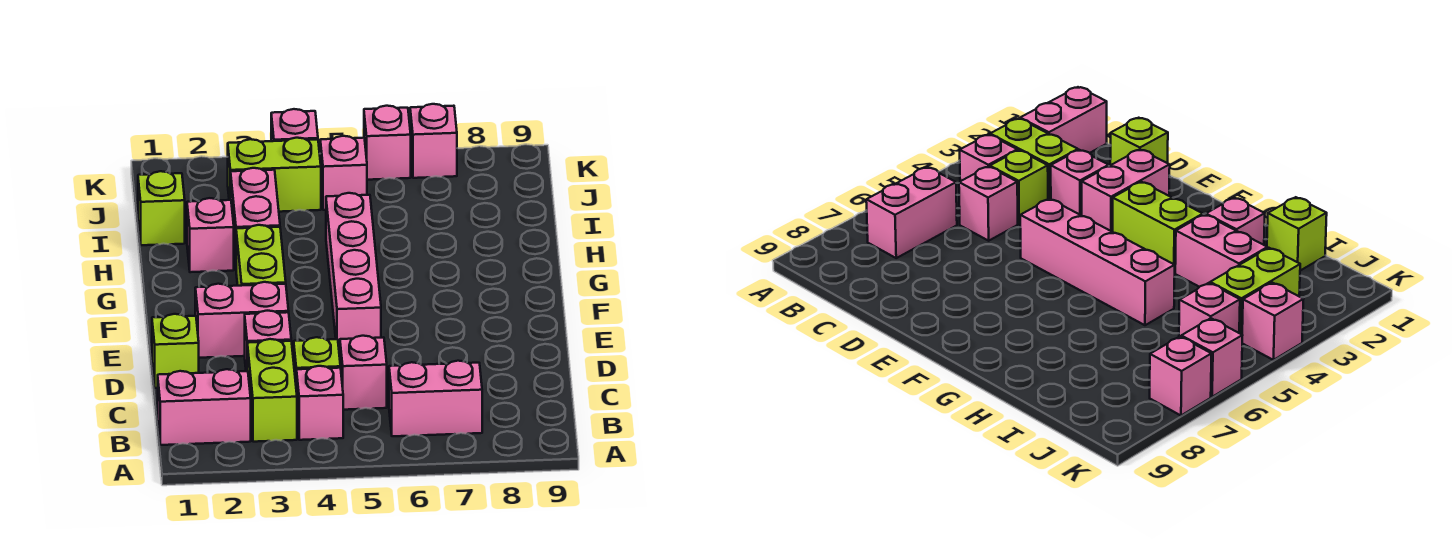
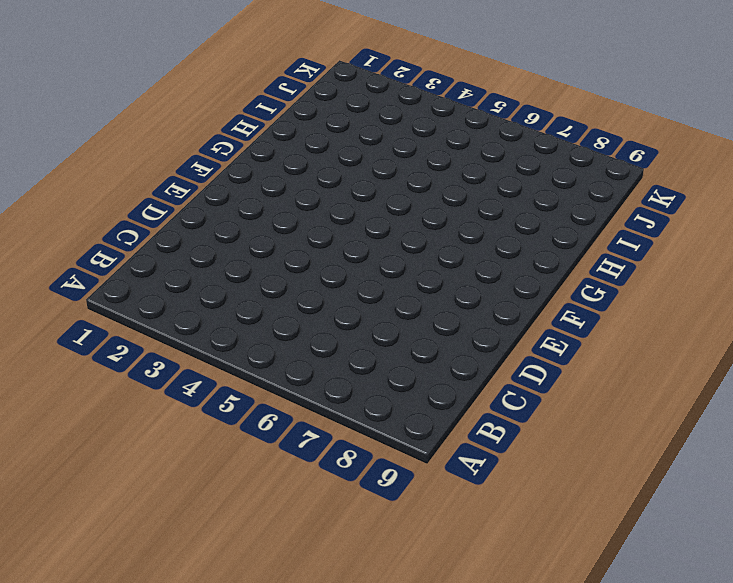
none -> pink 1x2 brick [158,369,251,445]
none -> lime 1x2 brick [247,339,297,442]
none -> pink 1x1 brick [297,366,343,440]

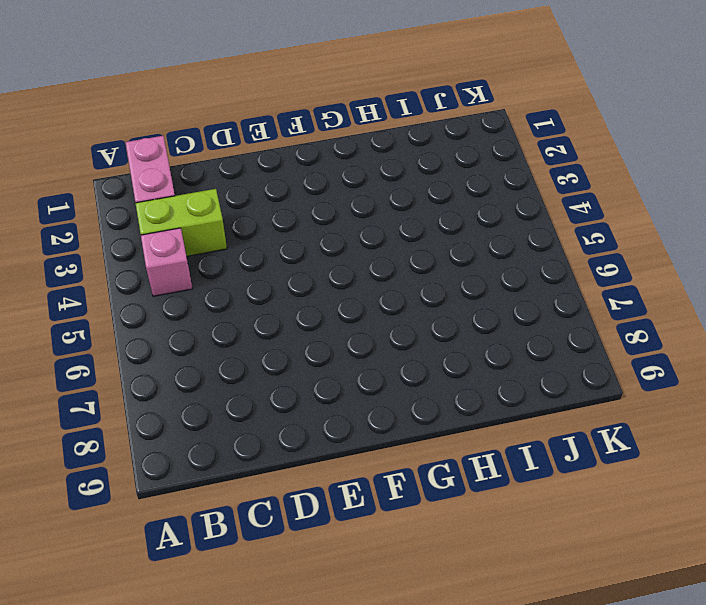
none -> pink 1x2 brick [389,361,482,436]
none -> lime 1x1 brick [294,337,340,392]
none -> pink 1x1 brick [340,336,387,410]

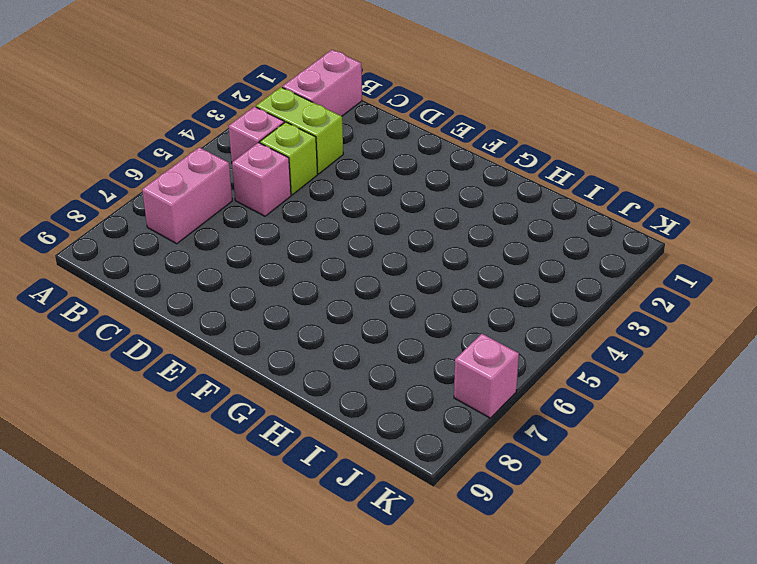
none -> lime 1x1 brick [152,314,199,388]
none -> pink 1x1 brick [245,311,291,371]
none -> pink 1x2 brick [195,282,289,358]

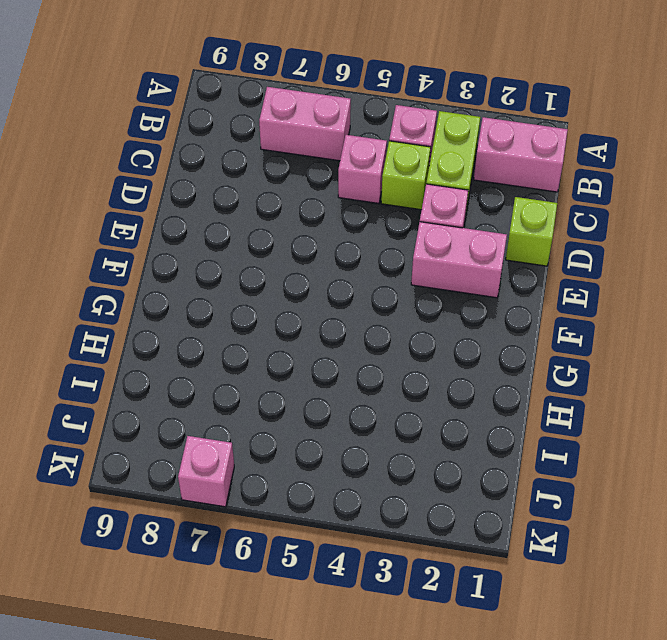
none -> pink 1x4 brick [326,193,381,353]
none -> lime 1x2 brick [236,225,286,286]
none -> pink 1x1 brick [187,198,234,272]

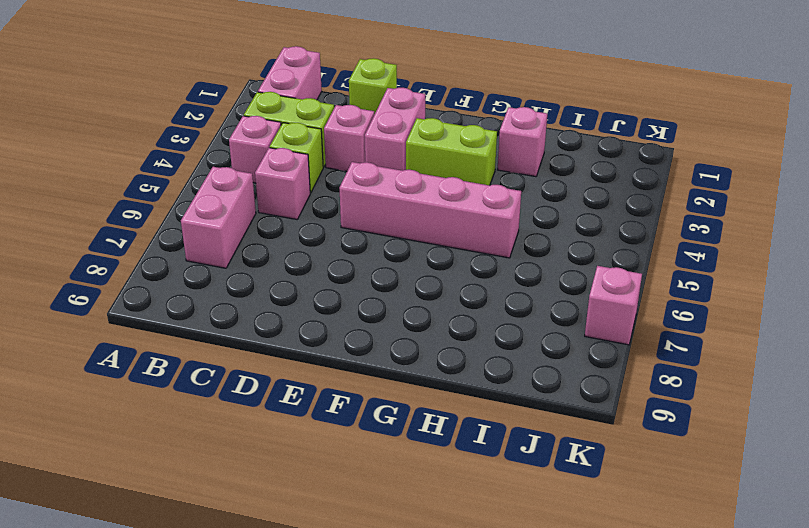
none -> pink 1x2 brick [231,168,280,265]
none -> lime 1x1 brick [138,171,185,245]
none -> lime 1x2 brick [228,138,321,212]

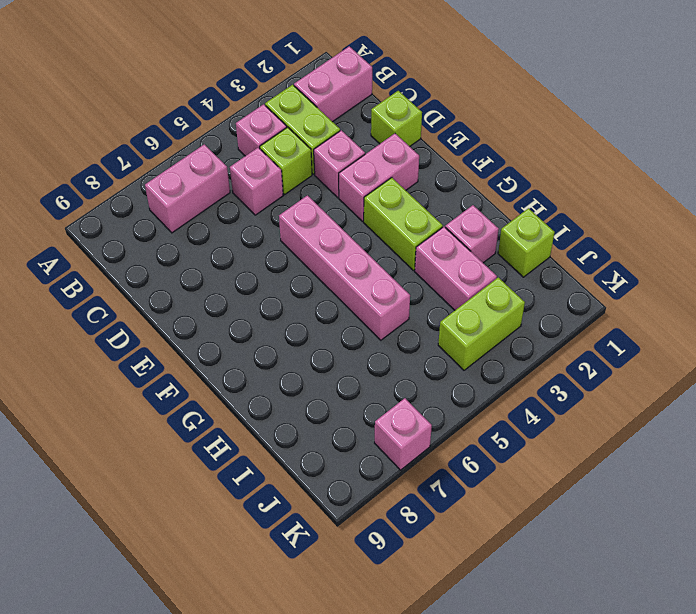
none -> pink 1x1 brick [320,136,367,210]
none -> pink 1x1 brick [271,109,318,141]
none -> pink 1x1 brick [364,106,411,180]

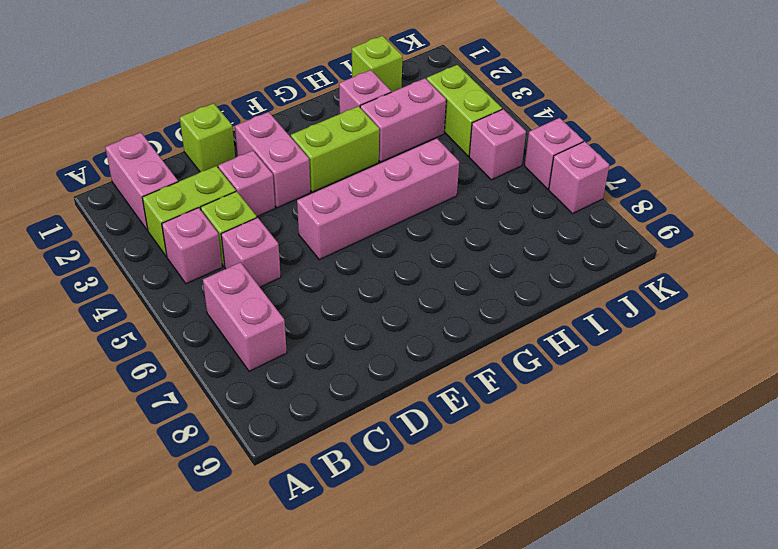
none -> pink 1x1 brick [271,109,318,141]

